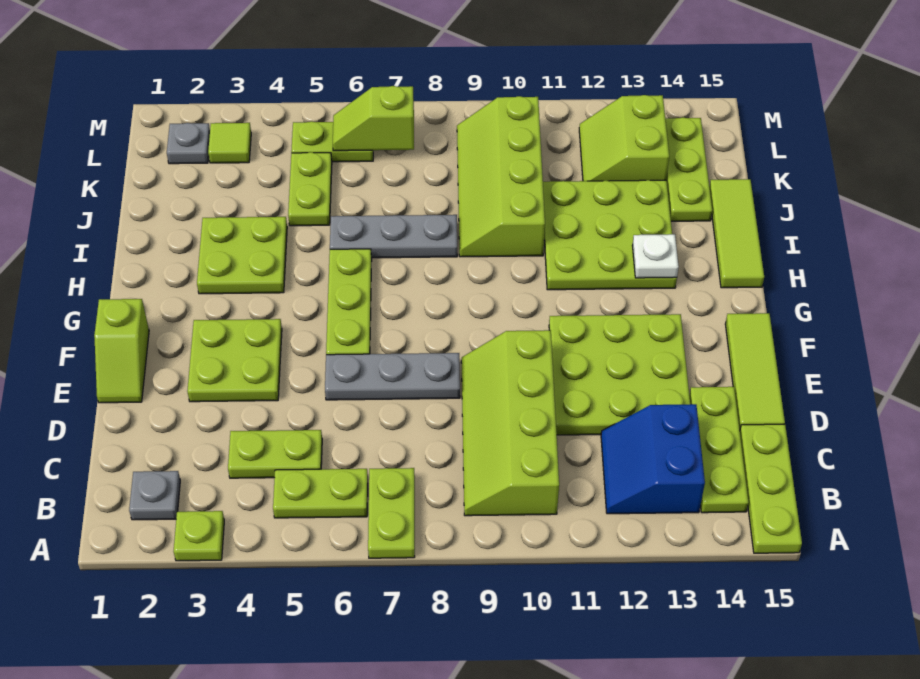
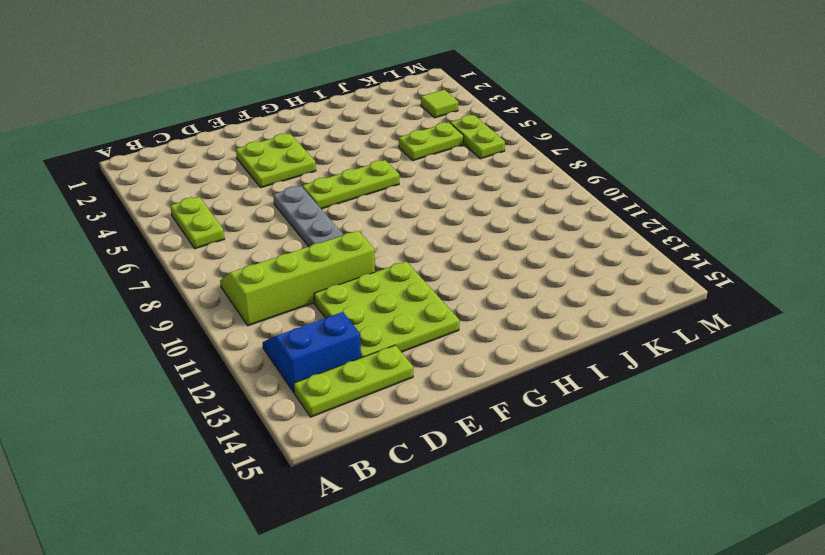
none -> lime 1x1 plate [174,511,224,561]
none -> lime 1x2 plate [368,468,415,558]
none -> lime 1x3 plate [740,424,802,553]

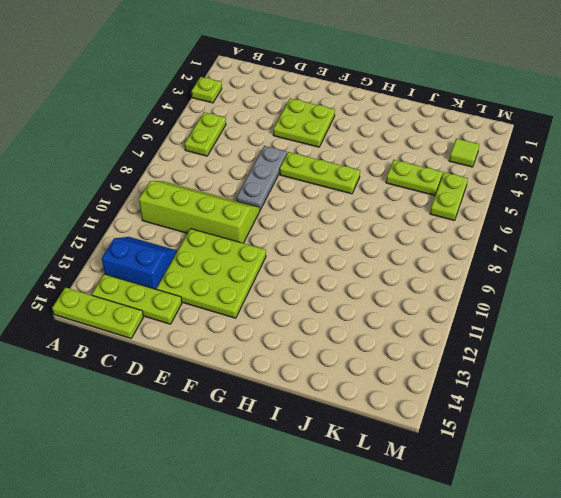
none -> lime 1x2 plate [368,468,415,558]
none -> grey 1x1 plate [129,471,180,520]
none -> lime 1x2 plate [228,430,322,478]

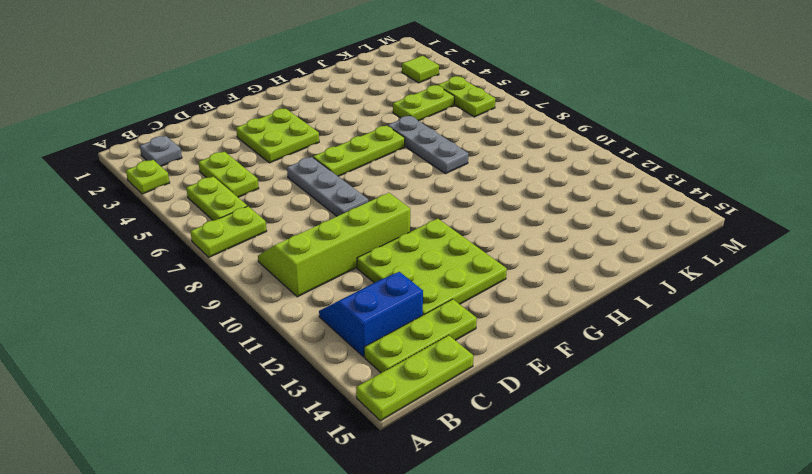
none -> lime 1x3 tile [725,313,785,429]
none -> lime 1x2 slope [94,299,149,403]
none -> lime 2x2 plate [197,217,287,294]

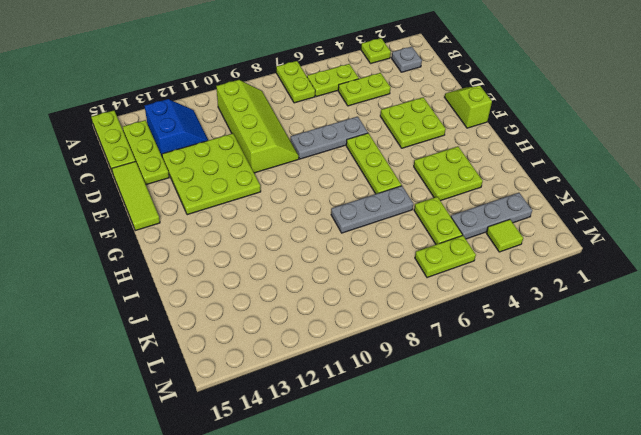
grey 1x3 plate [451,193,532,239] -> none
none -> lime 3x3 plate [543,180,677,290]
none -> lime 1x3 tile [709,179,764,288]
none -> lime 2x4 slope [457,96,545,257]

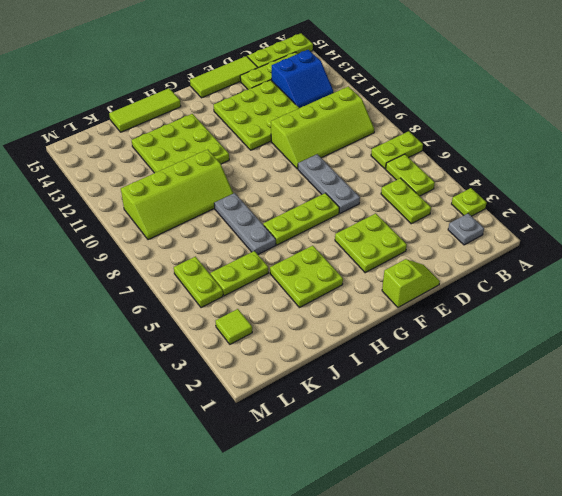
none -> lime 1x3 plate [665,118,712,221]
none -> lime 2x2 slope [579,95,669,181]
none -> grey 1x1 plate [167,123,210,164]

